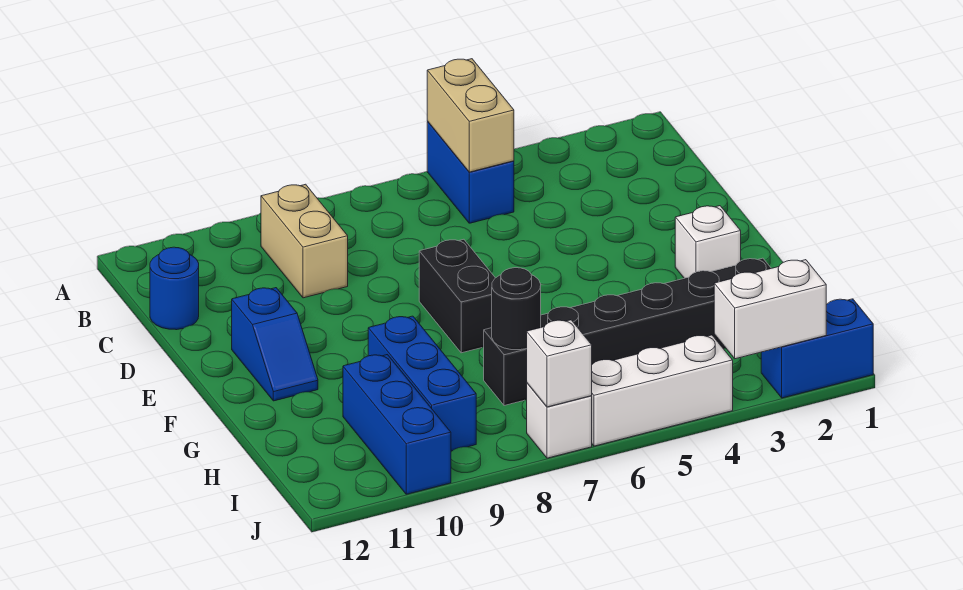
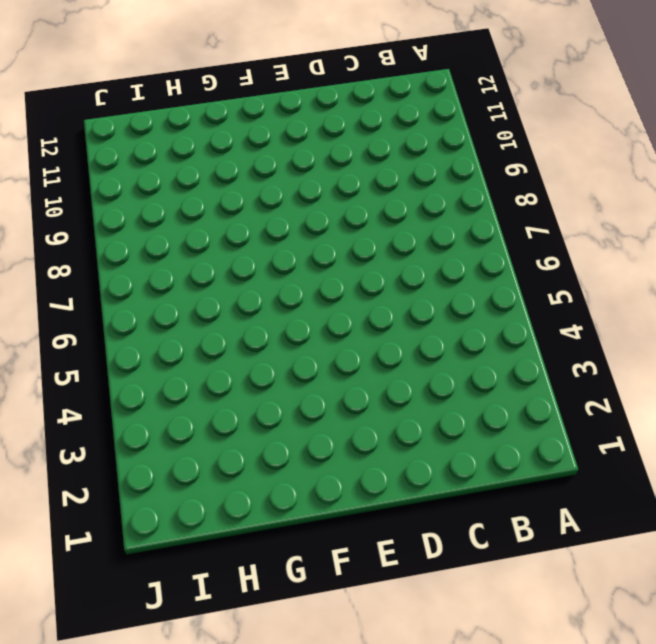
none -> blue 1x2 brick [427,122,514,223]
none -> tan 1x2 brick [261,184,348,298]
none -> blue 1x1 round brick [150,247,199,330]

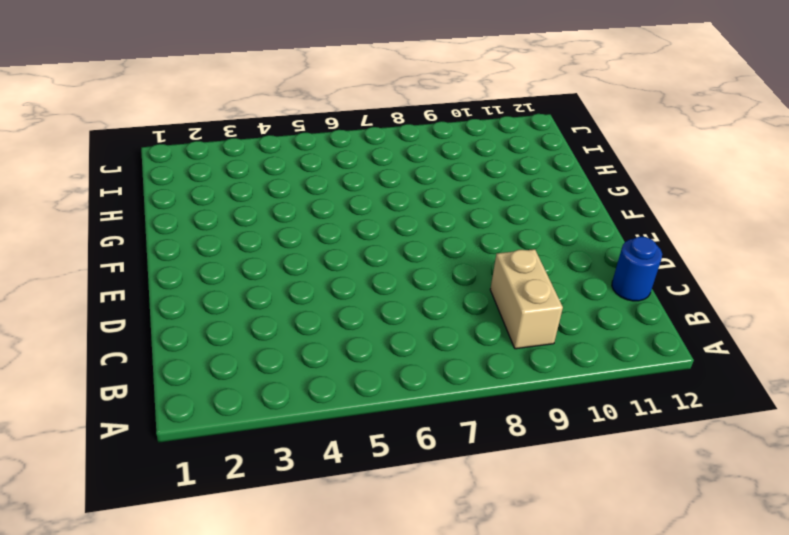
none -> blue 1x2 brick [427,122,514,223]
none -> black 1x2 brick [419,239,495,353]
none -> blue 1x2 slope [232,288,318,401]

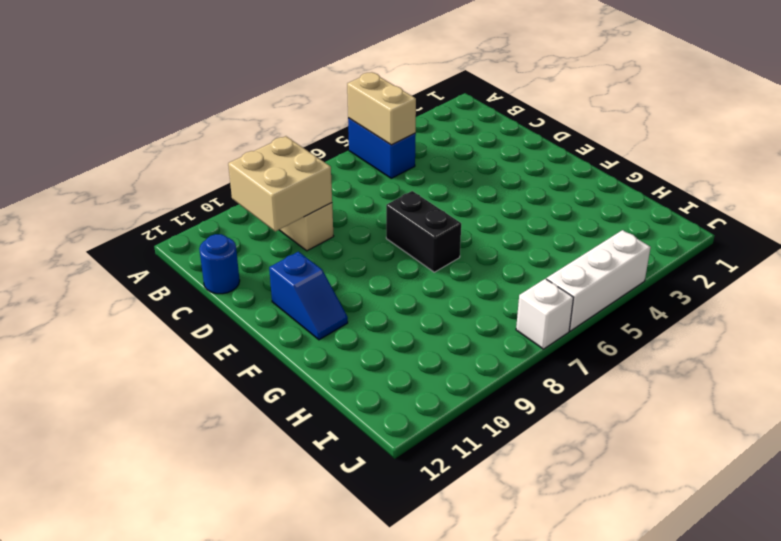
tan 2x2 brick [228,136,332,231] -> none
none -> white 1x1 brick [675,206,741,278]
none -> blue 1x3 brick [368,316,476,451]
none -> black 1x6 brick [484,258,771,406]

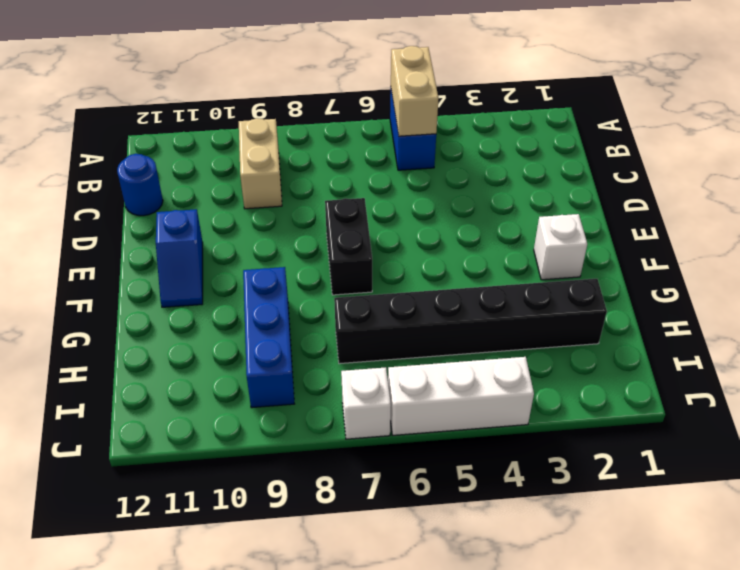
none -> blue 1x3 brick [343,355,451,494]
none -> blue 1x2 brick [761,299,873,398]
none -> black 1x1 round brick [492,268,541,350]

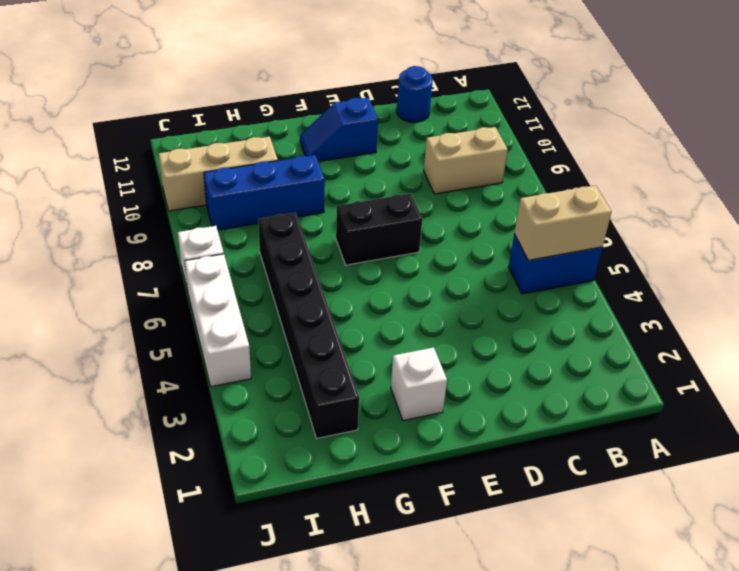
tan 1x3 brick [159,137,278,211] -> blue 1x3 brick [343,355,451,494]
none -> blue 1x2 brick [761,299,873,398]
none -> black 1x1 round brick [492,268,541,350]
none -> white 1x2 brick [714,260,826,359]

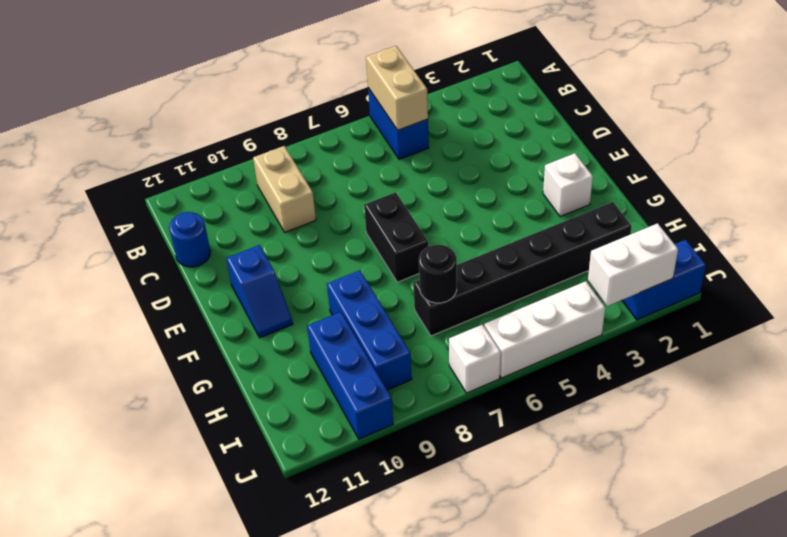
none -> white 1x1 brick [527,320,592,407]

